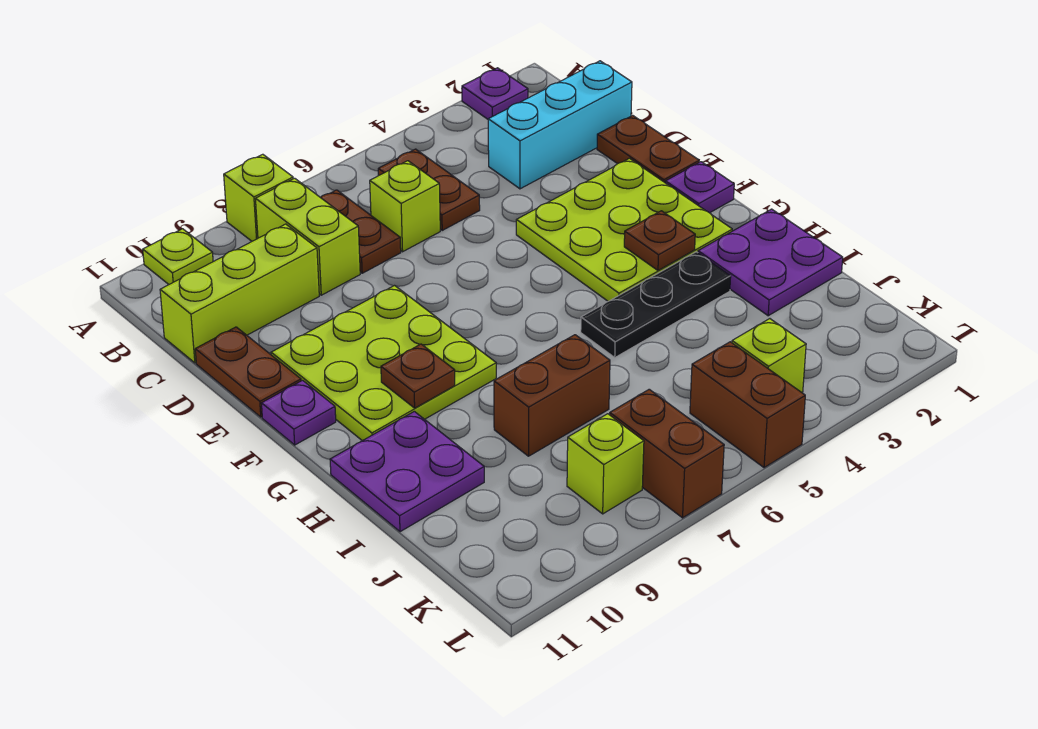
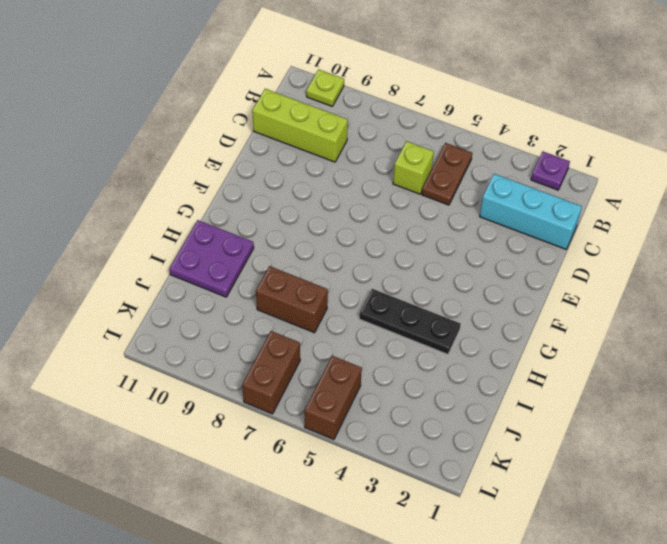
none -> lime 1x1 brick [224,154,293,241]
none -> brown 1x2 plate [320,190,401,273]
none -> lime 1x2 brick [256,178,360,295]

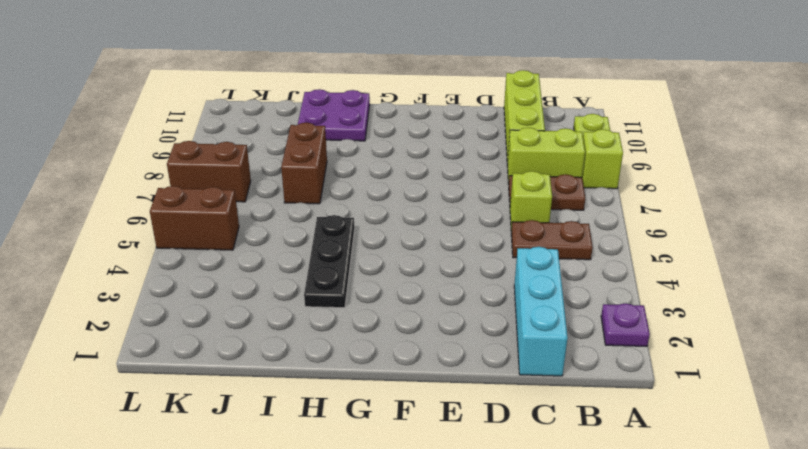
none -> brown 1x2 plate [597,115,699,183]
none -> brown 1x2 plate [195,327,301,417]
none -> lime 3x3 plate [516,158,732,301]

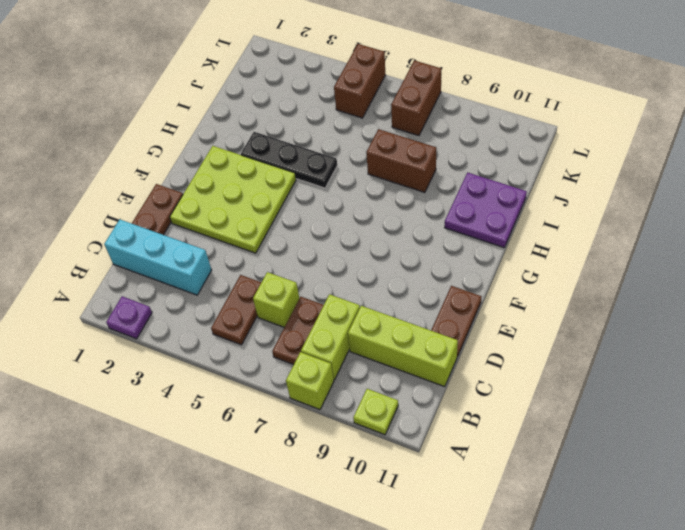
none -> lime 3x3 plate [271,286,496,441]
none -> purple 1x1 plate [666,162,734,213]
none -> purple 1x1 plate [261,380,336,445]

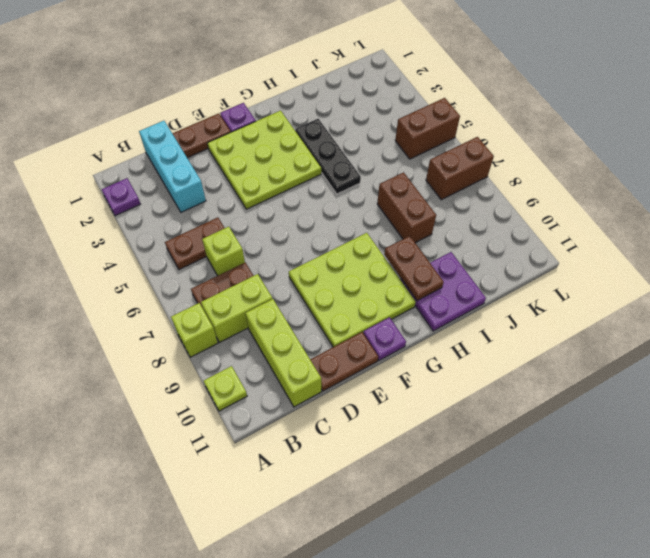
brown 1x2 plate [384,236,444,301] -> none
none -> purple 2x2 plate [698,209,843,316]
none -> lime 1x1 brick [732,319,806,393]
none -> lime 1x1 brick [567,414,644,514]

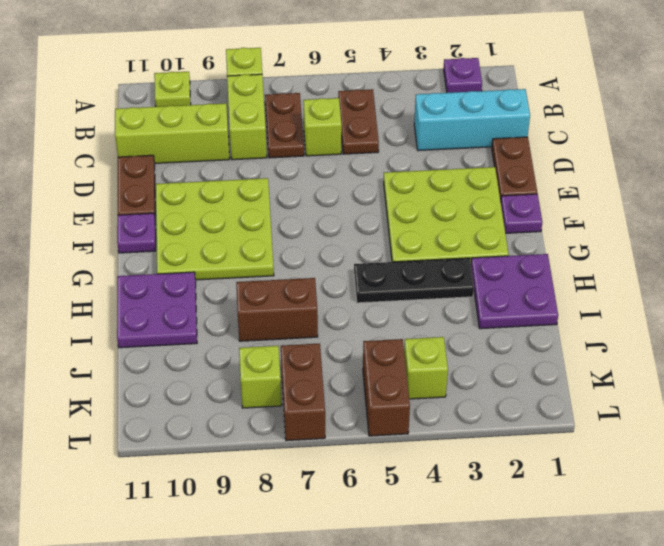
none -> brown 1x1 plate [624,211,695,270]
none -> brown 1x1 plate [381,344,455,408]

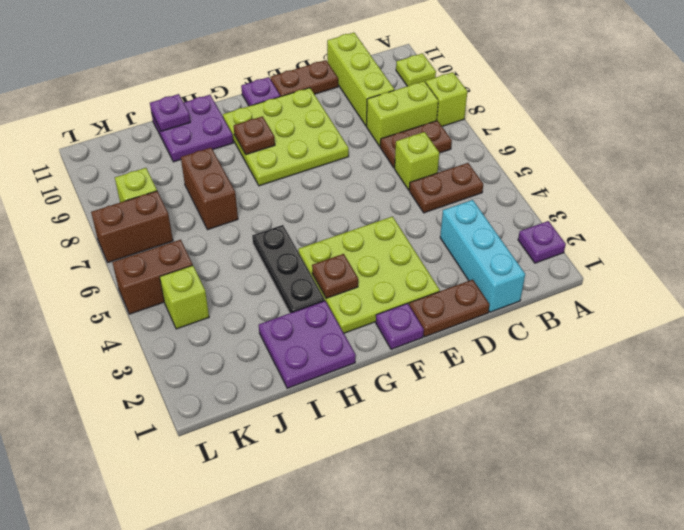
purple 1x1 plate [150,94,190,131] -> none

